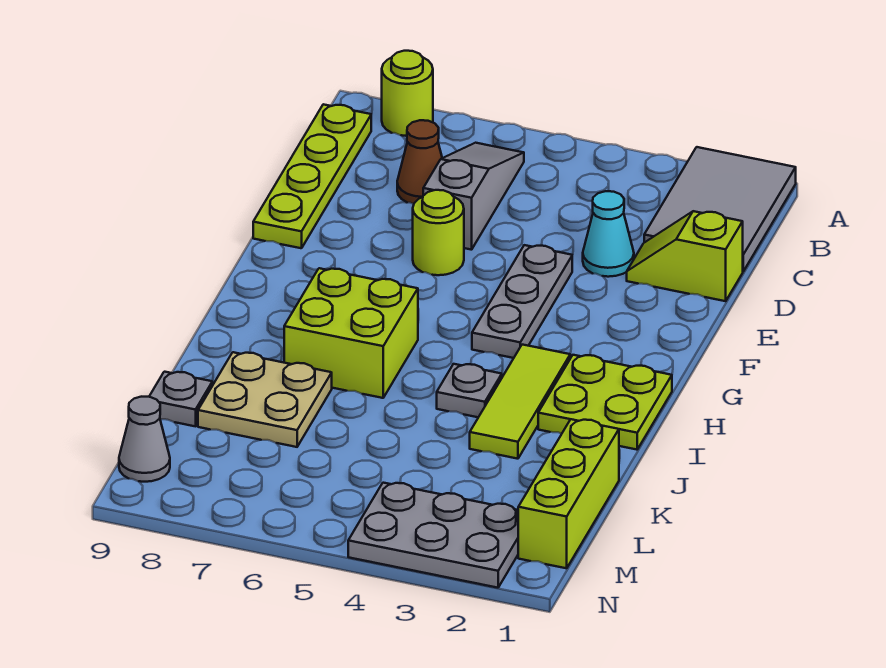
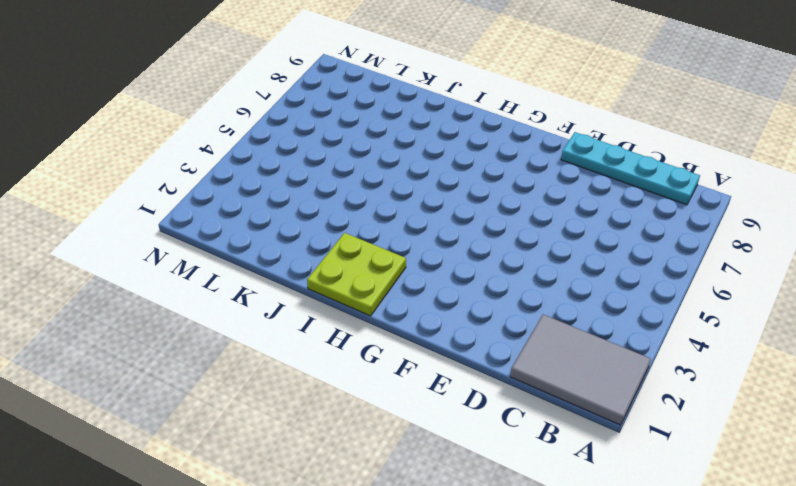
cyan 1x4 plate [561,132,700,205] -> lime 1x4 plate [253,104,371,248]
none -> lime 1x1 round brick [382,51,433,136]
none -> grey 1x3 slope [423,143,524,250]
none -> brown 1x1 cone [397,120,442,204]

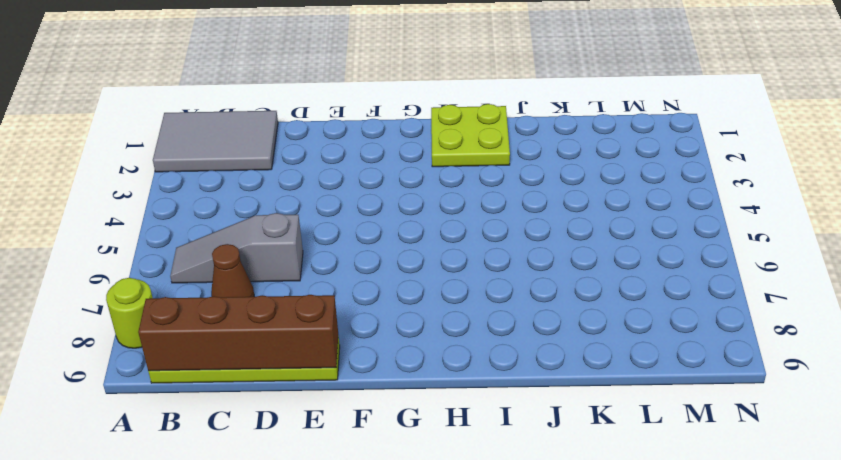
brown 1x4 brick [138,295,338,371] -> none
none -> lime 1x2 slope [627,211,743,301]
none -> cyan 1x1 cone [583,191,634,277]
none -> grey 1x3 plate [472,245,572,358]

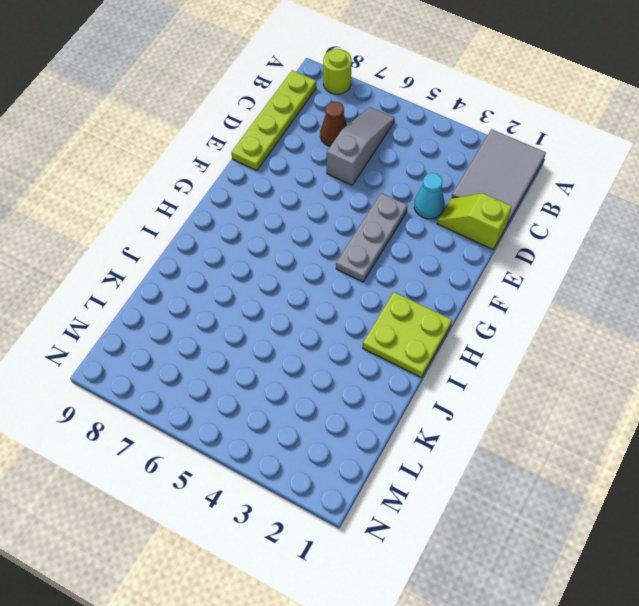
none -> lime 1x1 round brick [413,190,464,275]
none -> lime 1x3 tile [470,345,570,459]
none -> lime 2x2 brick [284,268,418,398]

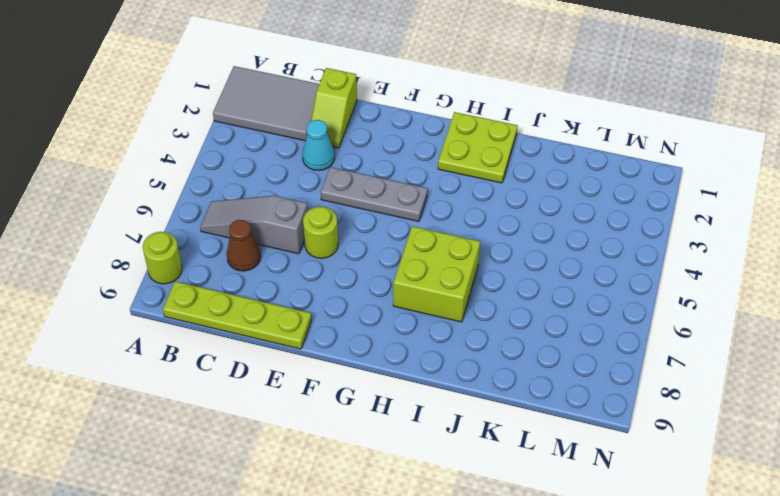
none -> lime 1x3 tile [470,345,570,459]
none -> grey 1x1 plate [437,364,502,417]
none -> tan 2x2 plate [198,352,332,447]

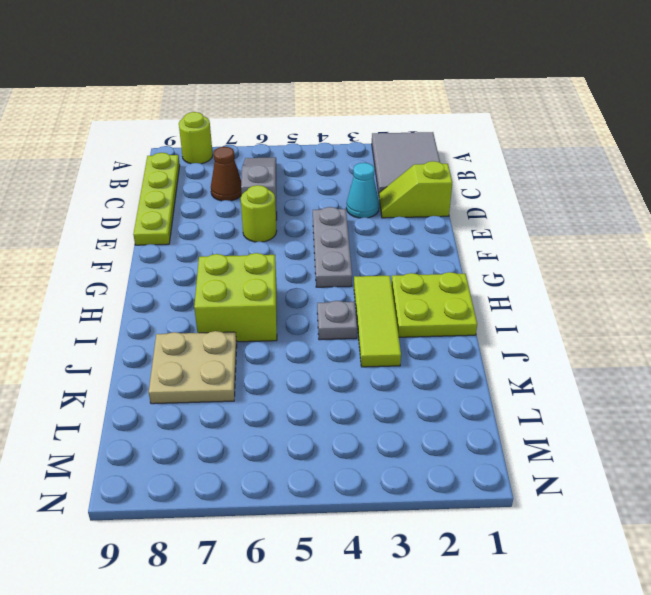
none -> lime 1x3 brick [518,419,619,568]
none -> grey 1x1 plate [149,372,212,426]
none -> grey 2x3 plate [348,483,518,588]

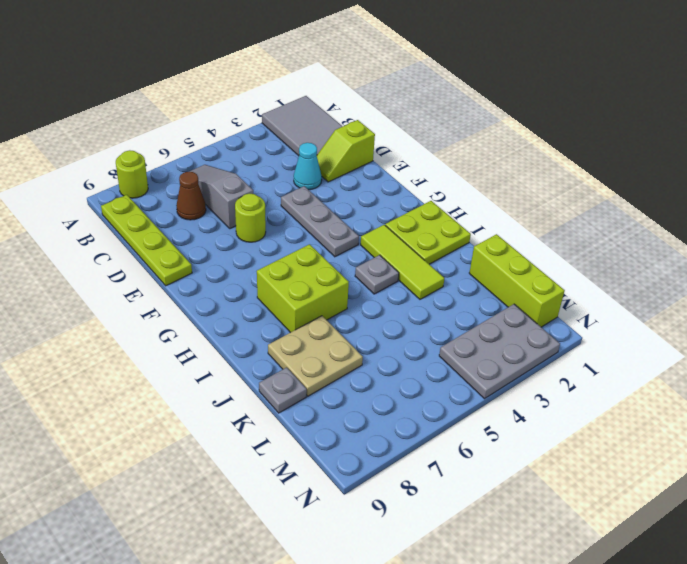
none -> grey 1x1 cone [119,397,170,482]

